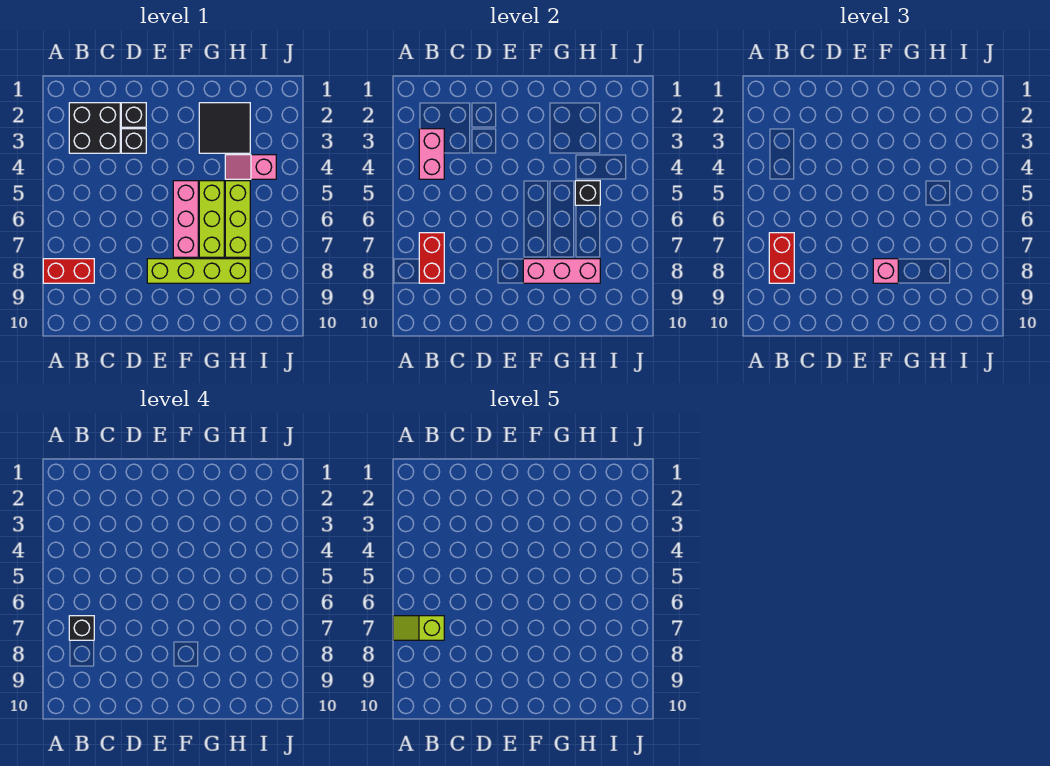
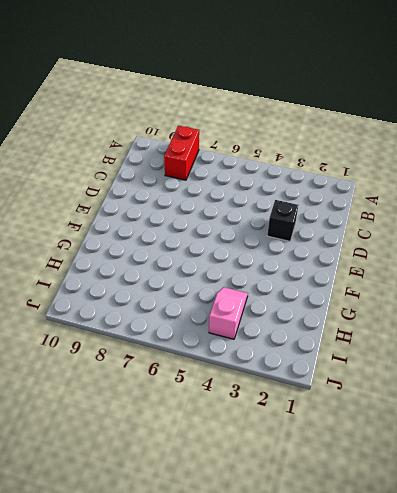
none -> black 2x2 brick [69,103,120,153]
none -> black 1x1 brick [121,103,146,127]
none -> lime 1x4 brick [147,259,250,283]

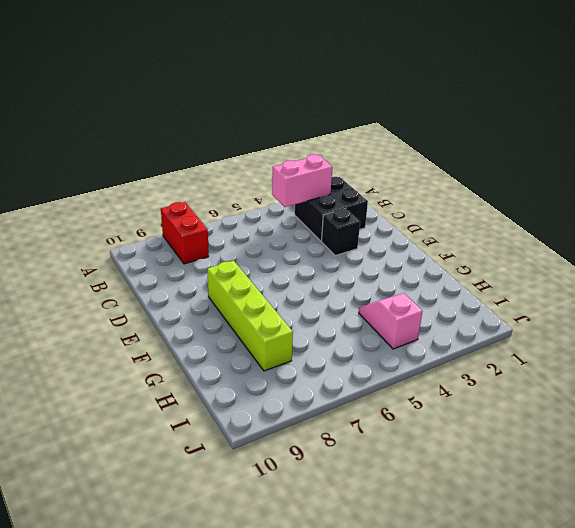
none -> black 1x1 brick [121,103,146,127]
none -> pink 1x3 brick [173,181,198,257]
none -> black 2x2 tile [199,103,250,153]

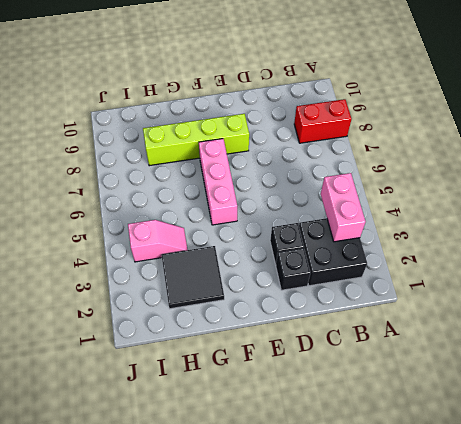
none -> lime 1x3 brick [199,181,224,257]
none -> lime 1x3 brick [225,181,250,257]
none -> red 1x2 brick [419,233,444,283]

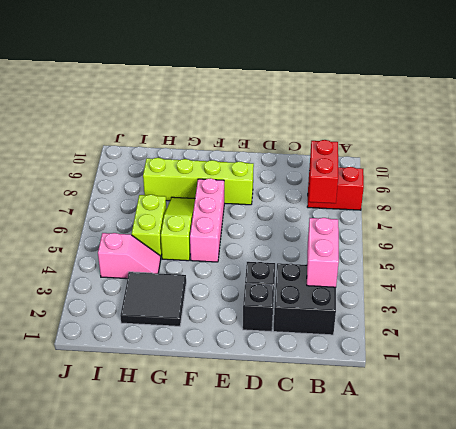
lime 1x3 slope [161,197,195,261] -> lime 1x3 brick [199,181,224,257]
lime 1x2 brick [132,195,167,258] -> lime 1x3 brick [225,181,250,257]
none -> pink 1x3 brick [523,259,600,283]
none -> black 1x1 brick [575,181,600,205]
none -> red 1x2 brick [769,233,794,283]

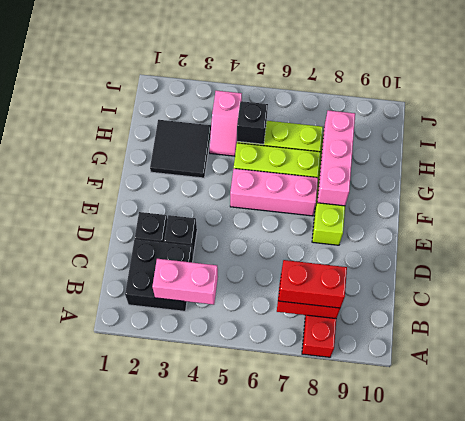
none -> pink 1x1 brick [873,259,898,283]
none -> black 1x1 brick [69,616,94,640]
none -> lime 1x2 slope [393,616,444,640]

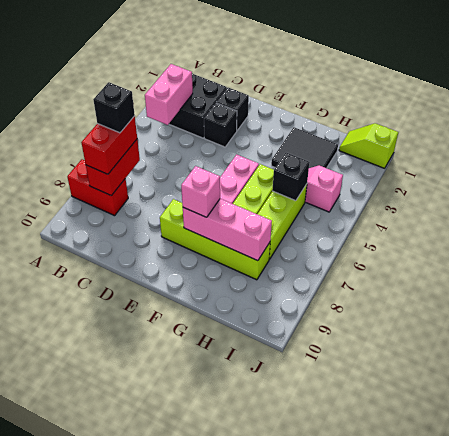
lime 1x2 slope [339,123,398,168] -> lime 1x2 slope moved to [393,616,444,640]

